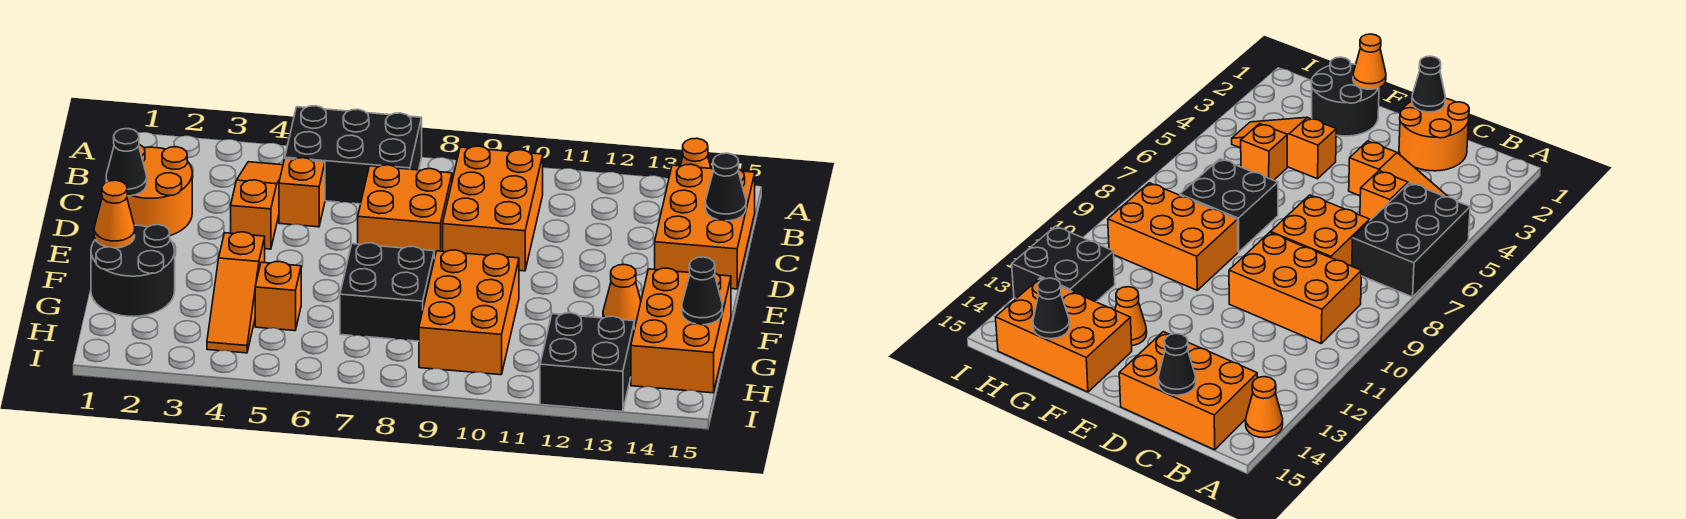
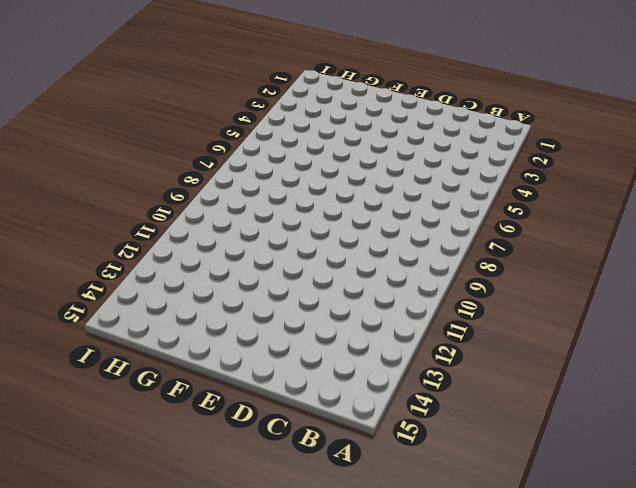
none -> black 2x3 brick [285,106,422,204]
none -> orange 1x1 cone [680,138,711,169]
none -> orange 1x3 slope [231,162,283,249]

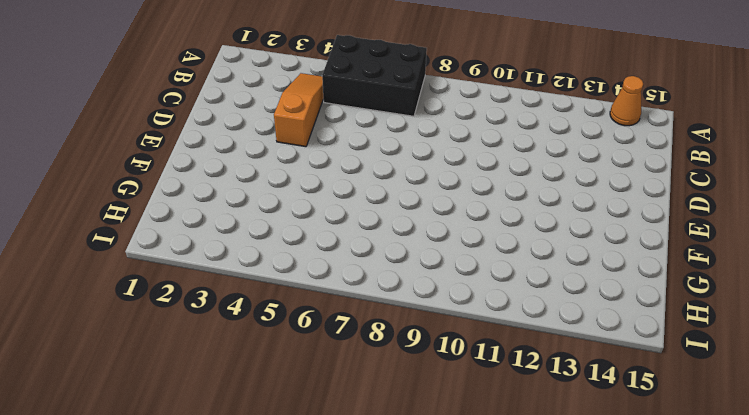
none -> orange 2x3 brick [443,146,543,271]
none -> orange 2x3 brick [655,164,755,289]
none -> orange 2x2 round brick [127,145,192,236]

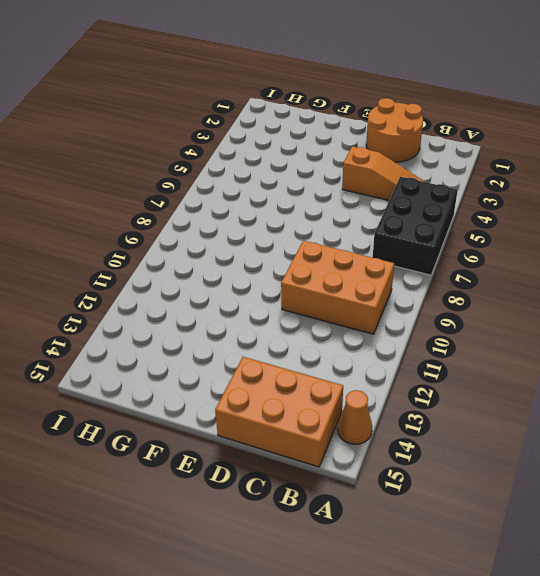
none -> orange 1x1 brick [279,158,325,227]
none -> orange 2x2 brick [358,165,452,259]
none -> black 2x2 round brick [91,225,175,317]

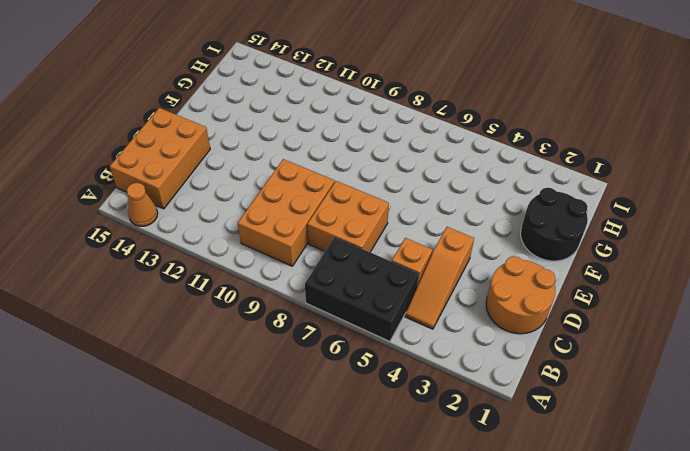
none -> orange 1x3 slope [207,232,265,353]
none -> black 2x2 brick [340,243,434,341]
none -> orange 2x3 brick [419,250,519,375]

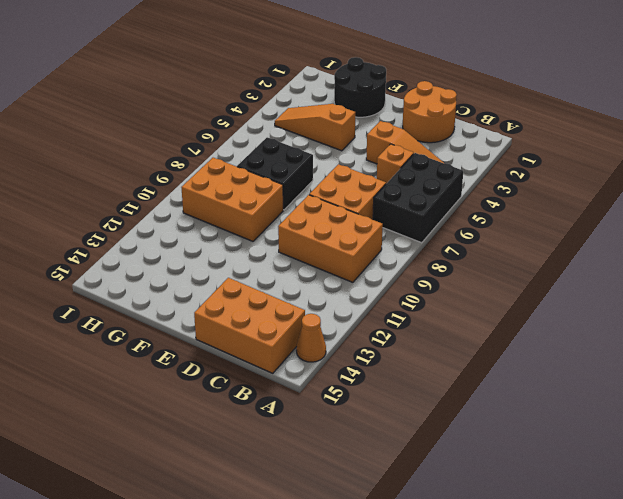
none -> orange 1x1 cone [603,265,641,329]
none -> orange 2x3 brick [631,268,731,393]
none -> orange 1x1 brick [255,261,301,331]

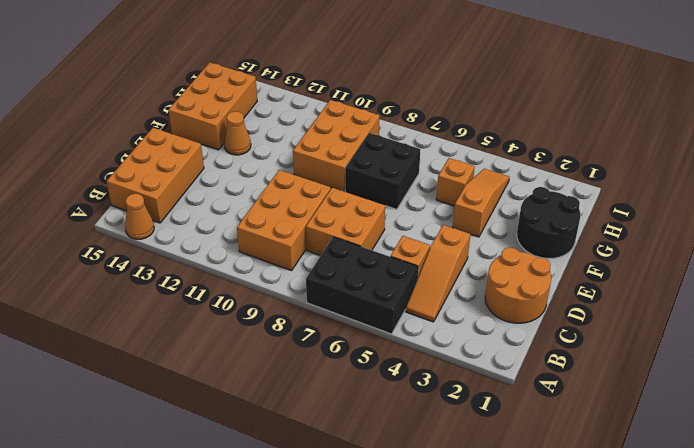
none -> black 2x2 brick [540,313,634,412]
none -> black 1x1 cone [706,153,746,221]
none -> black 1x1 cone [106,129,147,196]

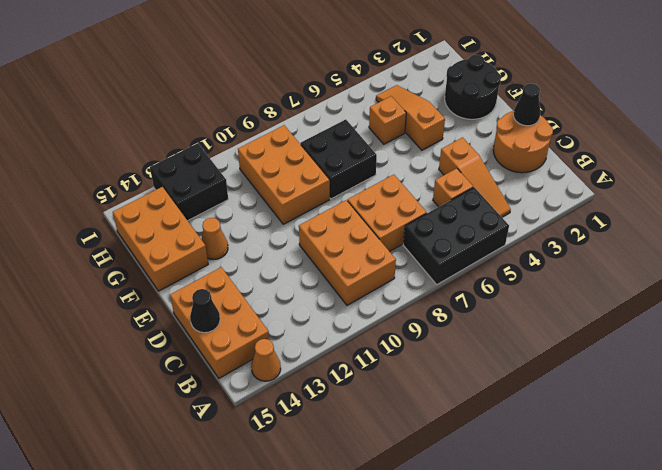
none -> orange 1x1 cone [94,180,135,248]
none -> black 1x1 cone [682,257,722,325]

